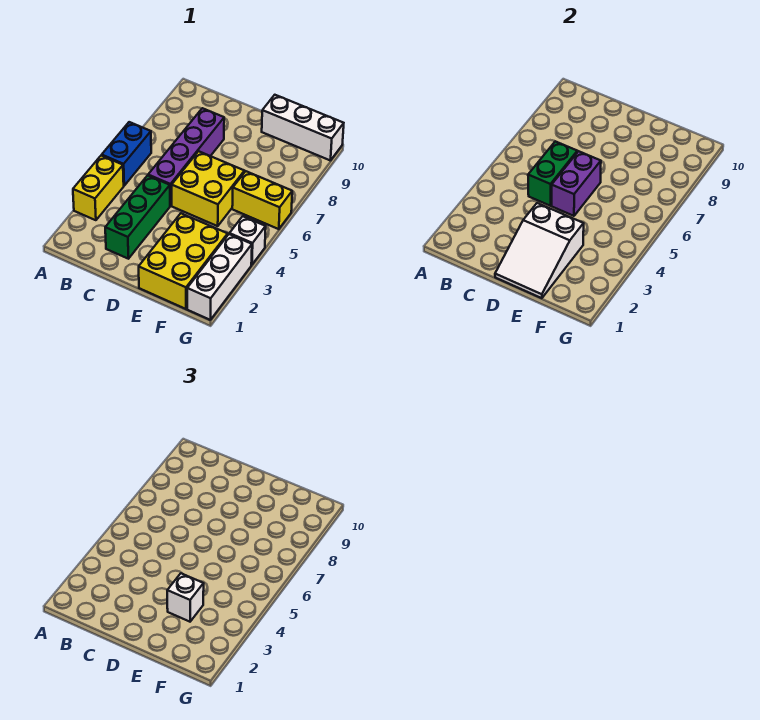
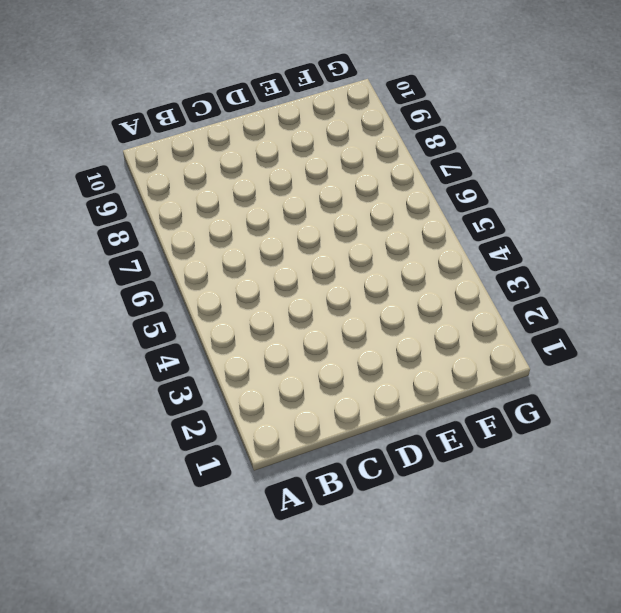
none -> yellow 1x2 brick [73,155,124,220]
none -> blue 1x2 brick [102,122,151,186]
none -> green 1x3 brick [105,175,170,259]

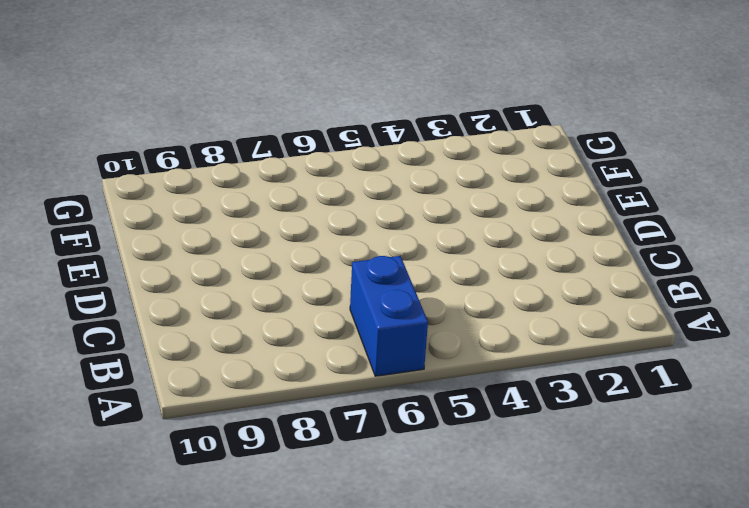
blue 1x2 brick [350,256,428,376] -> blue 1x2 brick turned to [102,122,151,186]
none -> yellow 1x2 brick [73,155,124,220]
none -> green 1x3 brick [105,175,170,259]
none -> purple 1x4 brick [148,108,224,206]

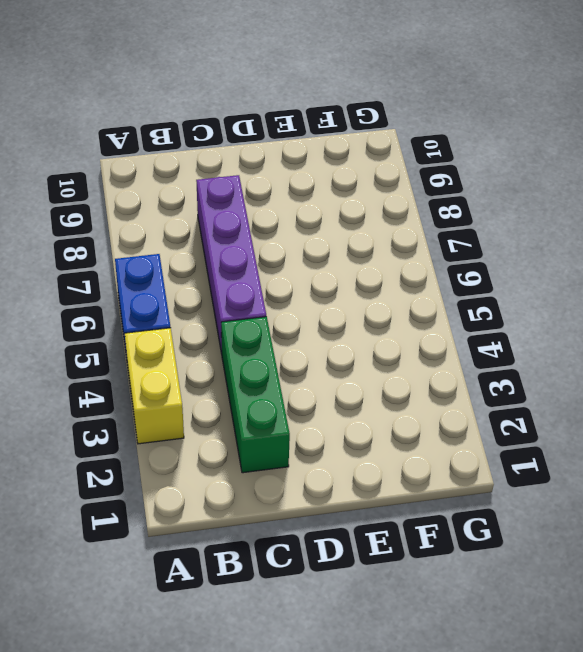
none -> yellow 2x2 brick [172,151,244,226]
none -> yellow 2x3 brick [139,213,228,309]
none -> white 1x3 brick [262,95,344,161]

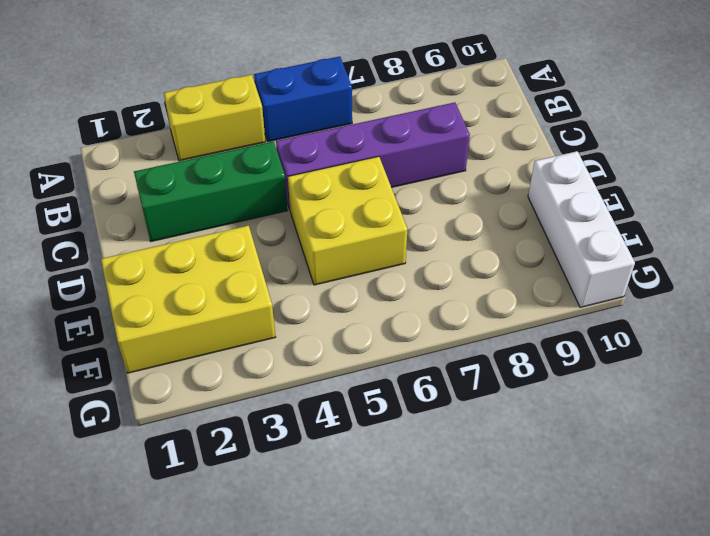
none -> yellow 1x2 brick [232,171,292,229]
none -> white 1x3 brick [187,234,252,320]
none -> white 1x1 brick [229,216,266,265]

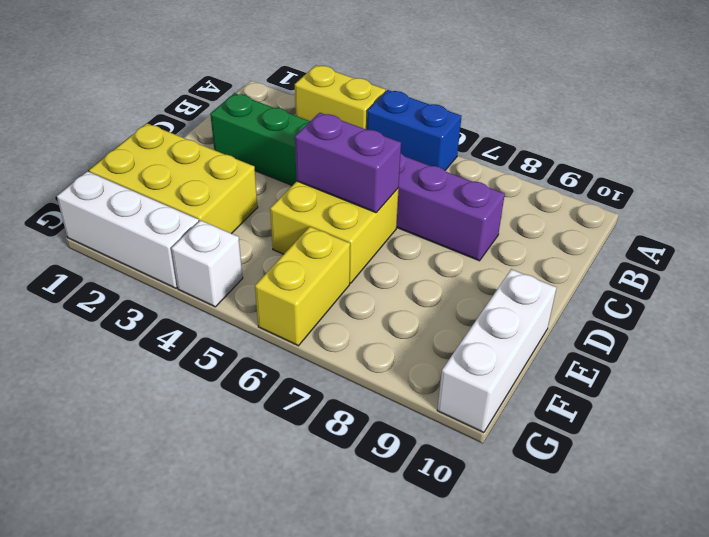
none -> green 1x2 brick [528,141,577,206]
none -> white 2x3 slope [495,203,584,298]
none -> white 1x1 brick [167,573,204,622]

